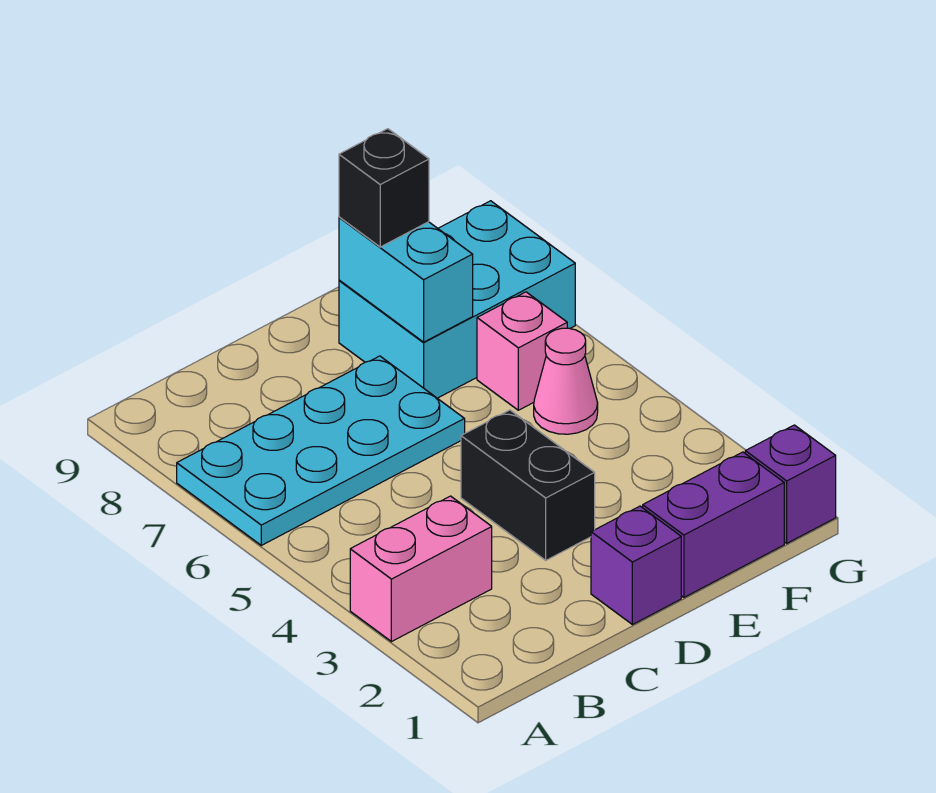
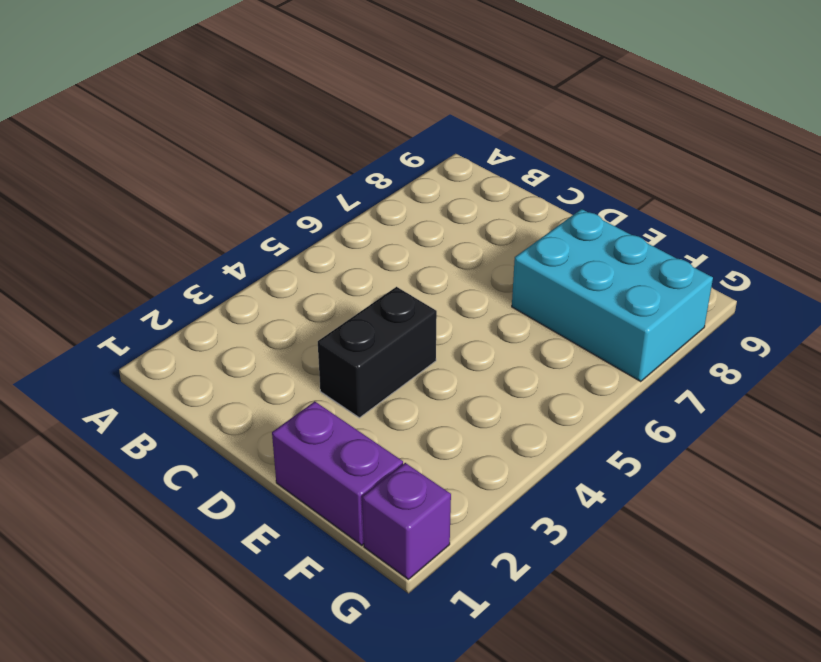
none -> pink 1x2 brick [350,496,492,642]
none -> cyan 2x4 plate [177,356,465,545]

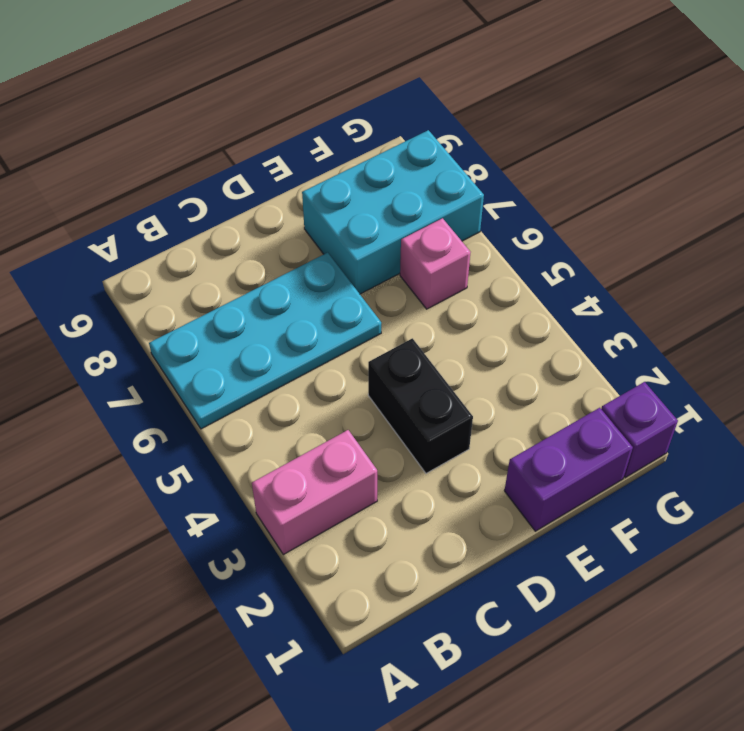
none -> purple 1x1 brick [591,506,681,625]
none -> pink 1x1 cone [534,328,598,434]

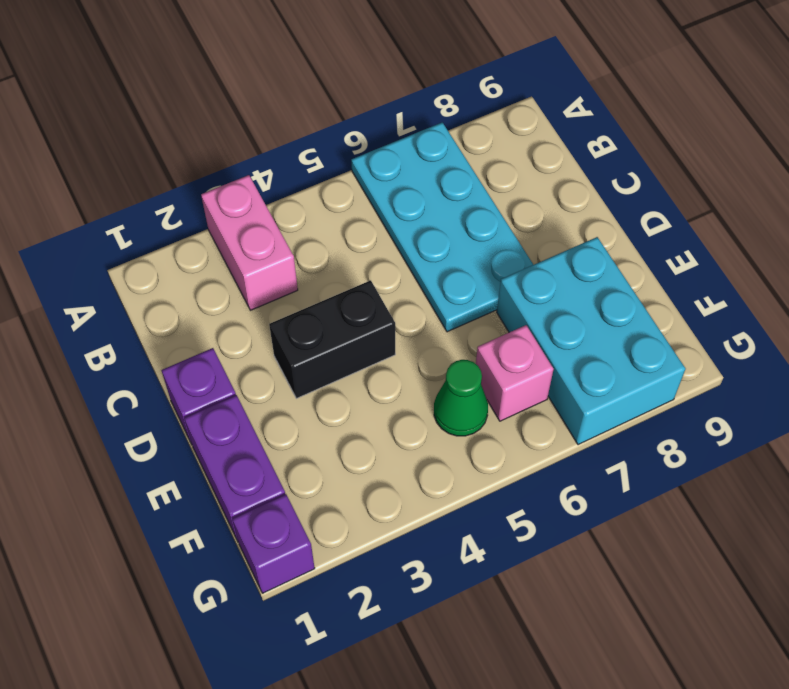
green 1x1 cone [434,360,488,436] -> pink 1x1 cone [534,328,598,434]
none -> cyan 1x2 brick [339,217,473,342]
none -> black 1x1 brick [339,129,429,247]

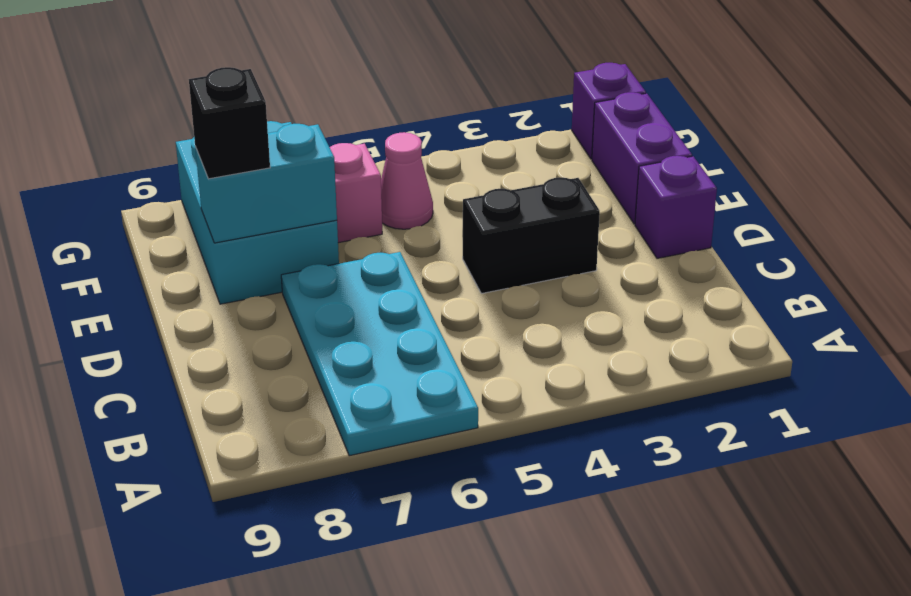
none -> pink 1x2 brick [350,496,492,642]

